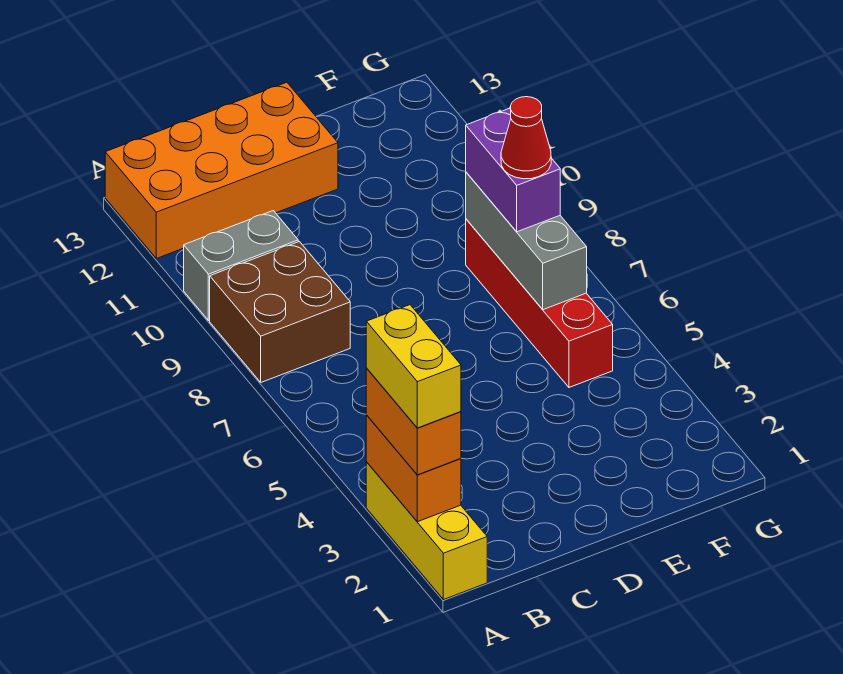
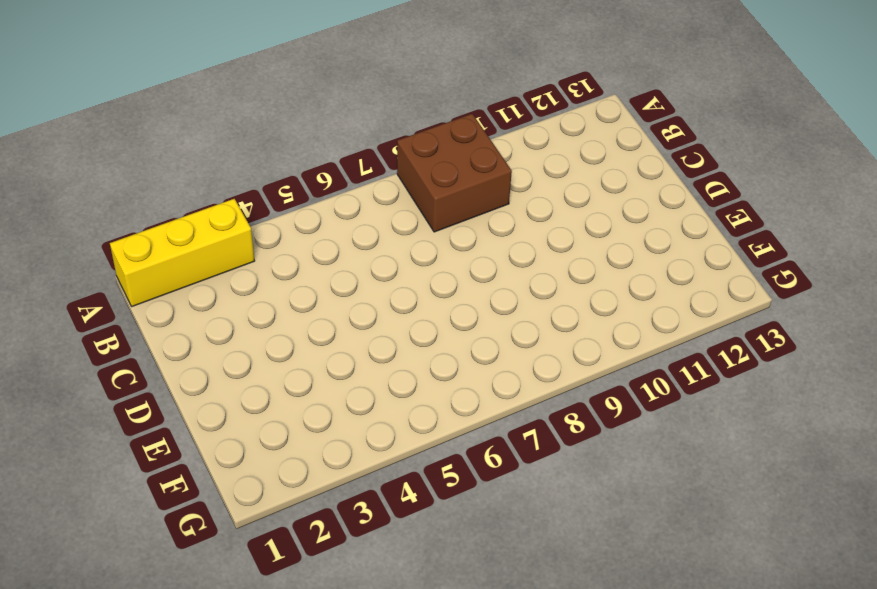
none -> grey 1x2 brick [184,211,298,321]
none -> orange 2x4 brick [105,82,338,258]

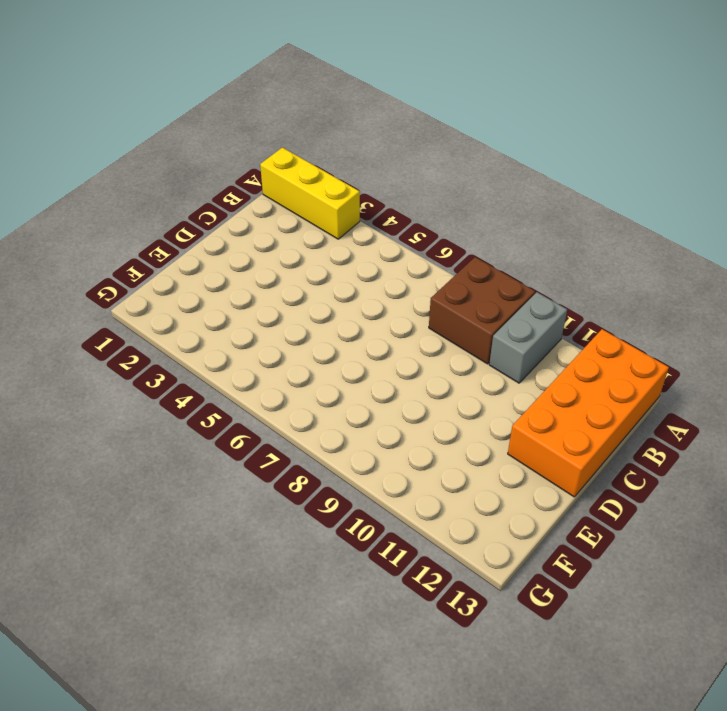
none -> red 1x4 brick [466,219,613,387]
none -> orange 1x2 brick [366,415,461,522]

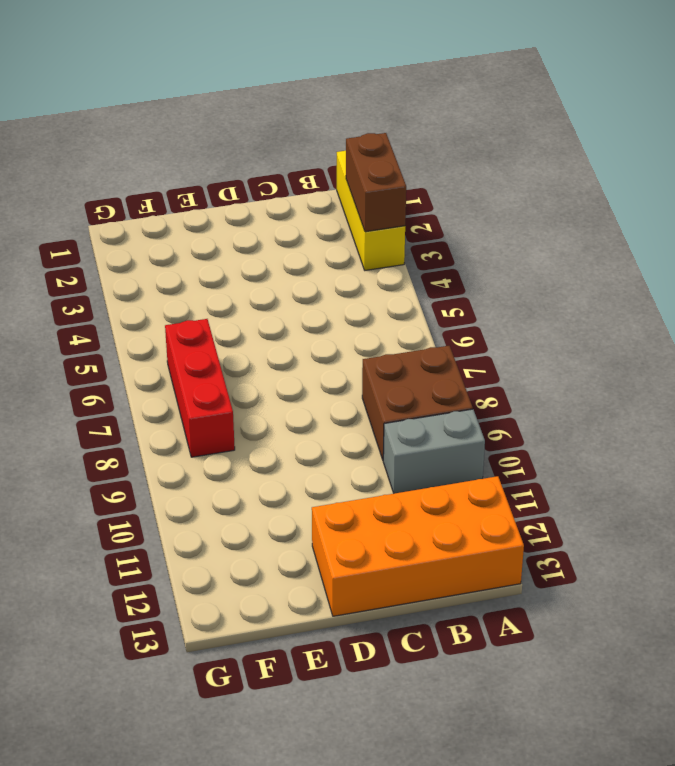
brown 1x2 brick [346,133,406,232] -> orange 1x2 brick [366,415,461,522]
red 1x3 brick [165,319,235,457] -> red 1x4 brick [466,219,613,387]
none -> grey 1x3 brick [466,172,587,310]
none -> orange 1x2 brick [366,368,461,475]

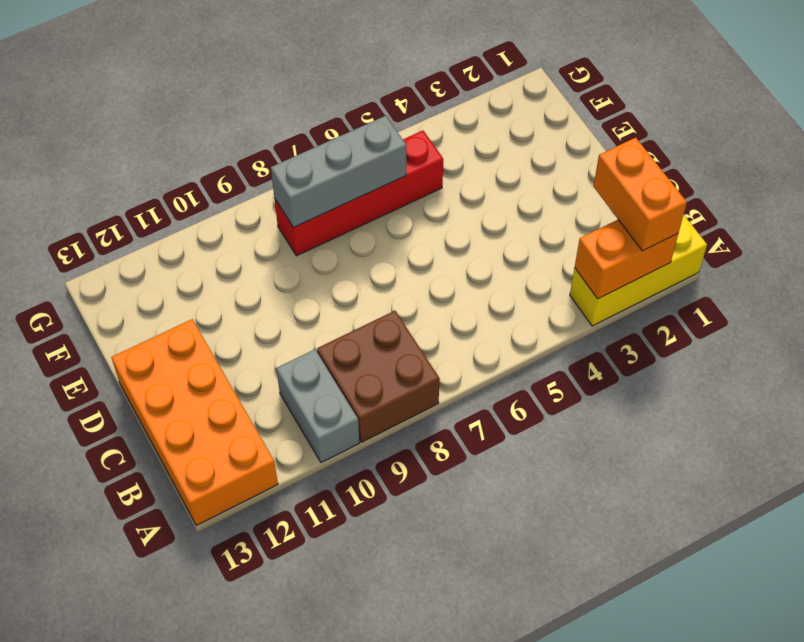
orange 1x2 brick [593,138,687,251] -> orange 1x2 brick turned to [366,368,461,475]
none -> purple 1x2 brick [466,108,560,232]
none -> yellow 1x2 brick [366,305,461,428]

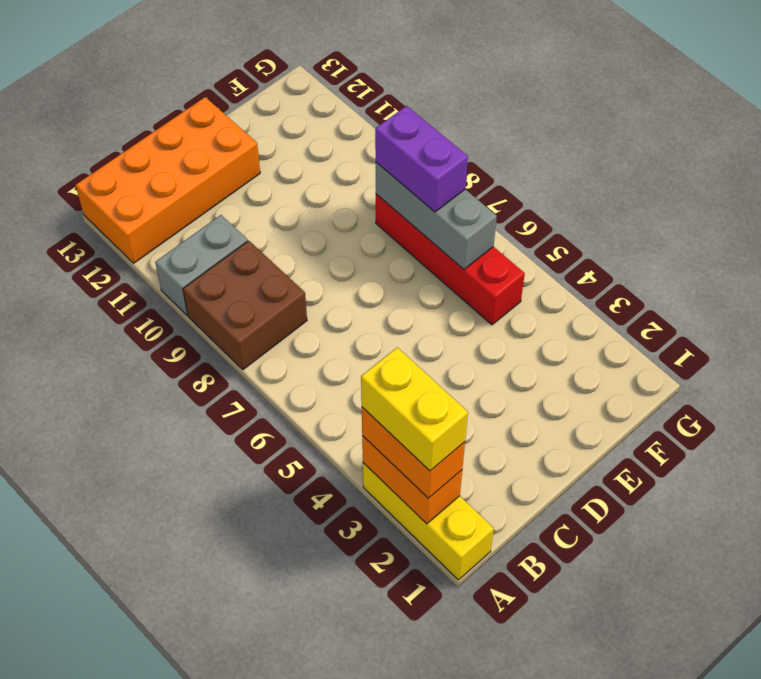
none -> red 1x1 cone [501,97,551,179]

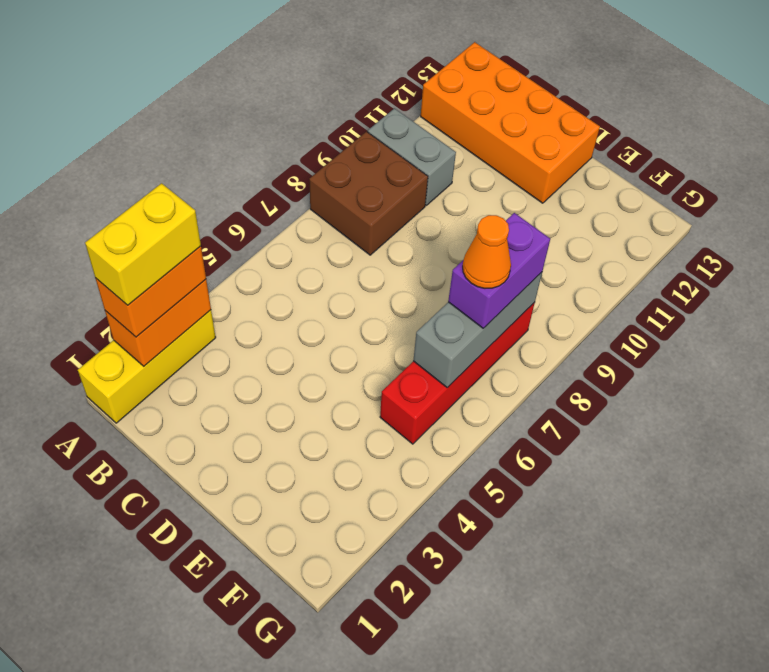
orange 1x1 cone [463,215,511,288] -> red 1x1 cone [501,97,551,179]

